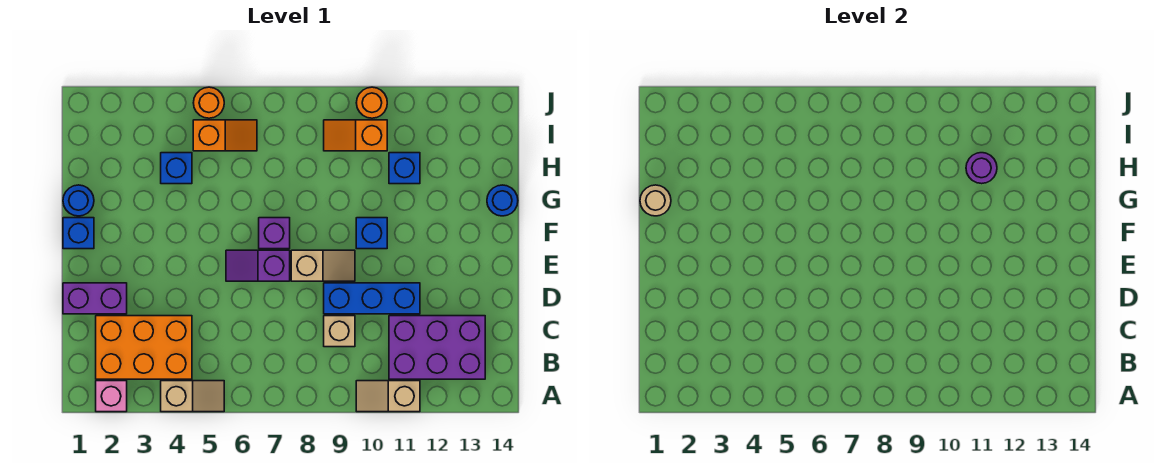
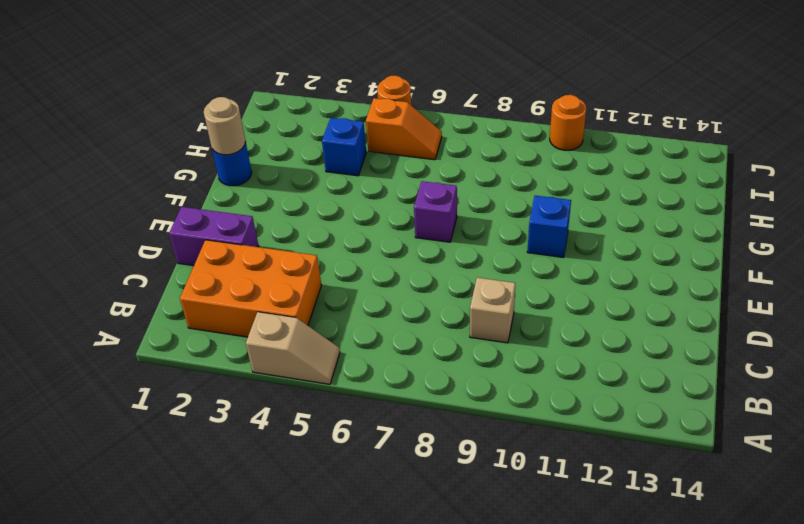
none -> pink 1x1 brick [96,381,127,412]
none -> tan 1x2 slope [356,381,420,412]
none -> purple 2x3 brick [389,316,485,379]

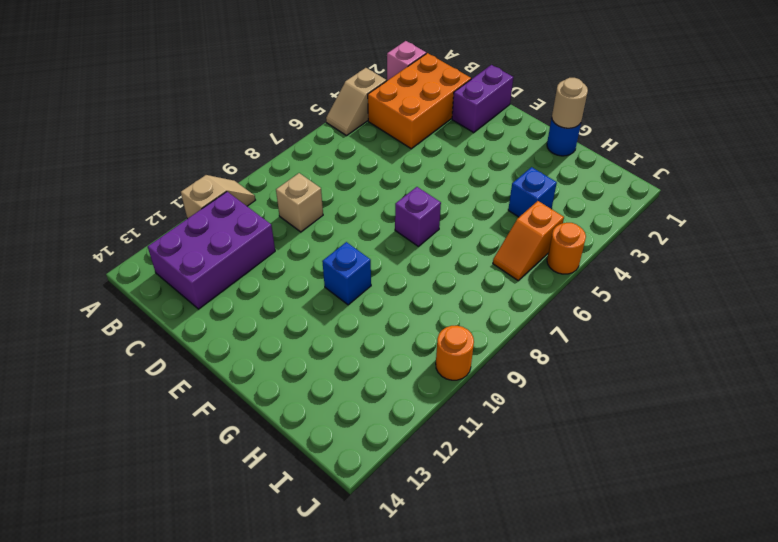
none -> blue 1x3 brick [324,283,420,314]
none -> purple 1x2 slope [226,250,290,281]
none -> tan 1x2 slope [291,250,355,281]

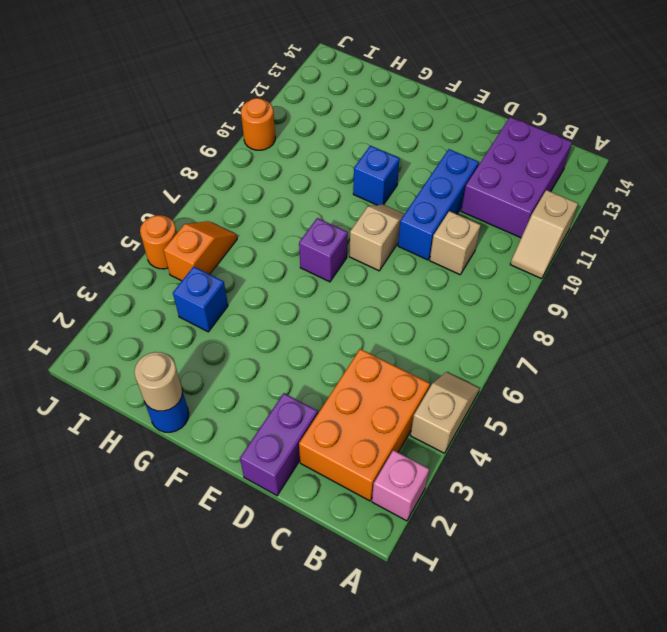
none -> purple 1x2 slope [226,250,290,281]
none -> blue 1x1 brick [63,218,94,249]
none -> blue 1x1 round brick [487,185,518,216]

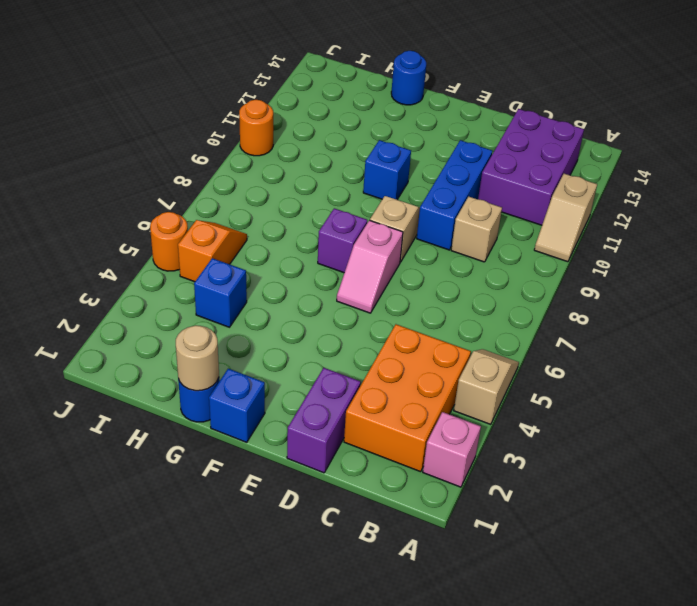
pink 1x2 slope [337,220,403,313] -> purple 1x2 slope [226,250,290,281]
none -> blue 1x1 brick [389,153,420,184]
none -> orange 1x2 slope [324,120,387,151]
none -> purple 1x1 round brick [966,153,997,184]

